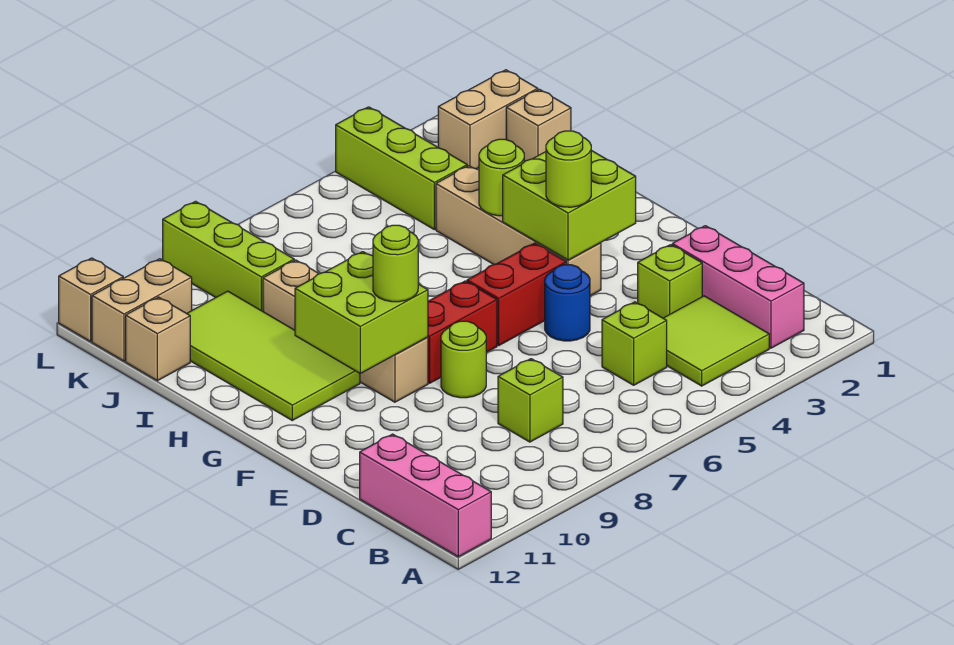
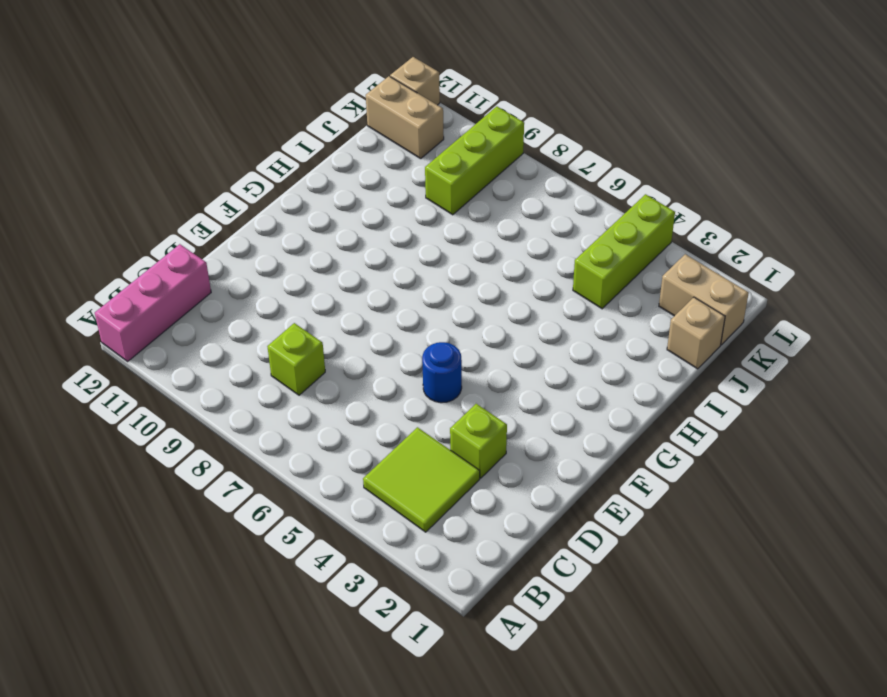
none -> pink 1x3 brick [672,226,804,348]
none -> lime 1x1 brick [602,302,667,385]
none -> lime 1x1 round brick [441,321,486,398]

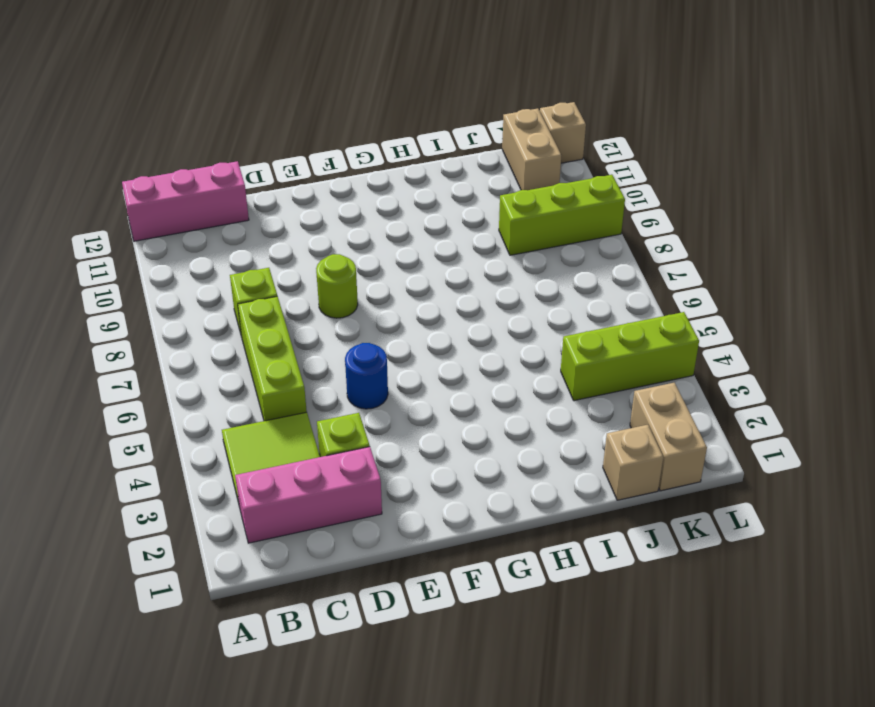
lime 1x3 brick [238,296,307,421] -> lime 1x1 brick [602,302,667,385]
none -> tan 1x4 brick [436,166,601,296]
none -> red 1x2 brick [467,243,566,345]
none -> red 1x2 brick [428,281,497,383]

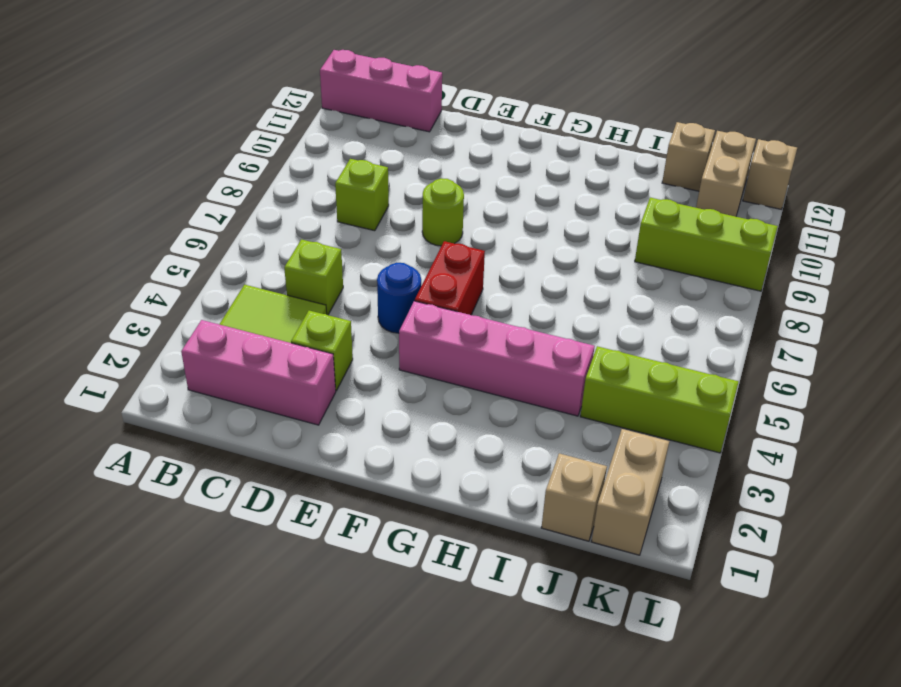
pink 1x4 brick [399,301,595,416] -> tan 1x4 brick [436,166,601,296]
none -> red 1x2 brick [428,281,497,383]
none -> tan 1x4 brick [263,260,428,402]
none -> lime 2x4 tile [187,291,360,420]

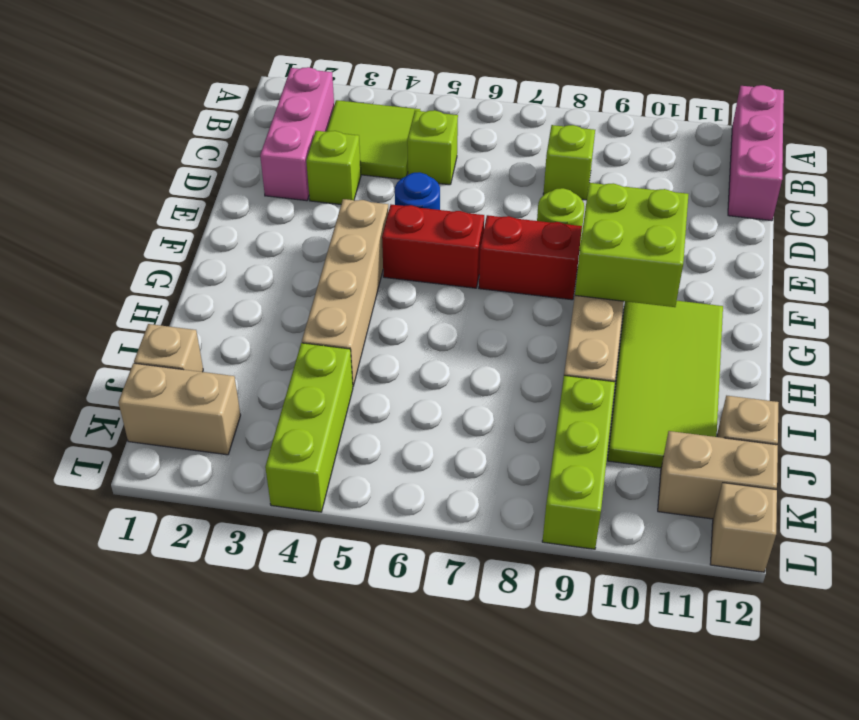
none -> lime 2x2 brick [503,150,636,260]
none -> lime 1x1 round brick [479,139,524,216]
none -> lime 1x1 round brick [546,131,591,207]

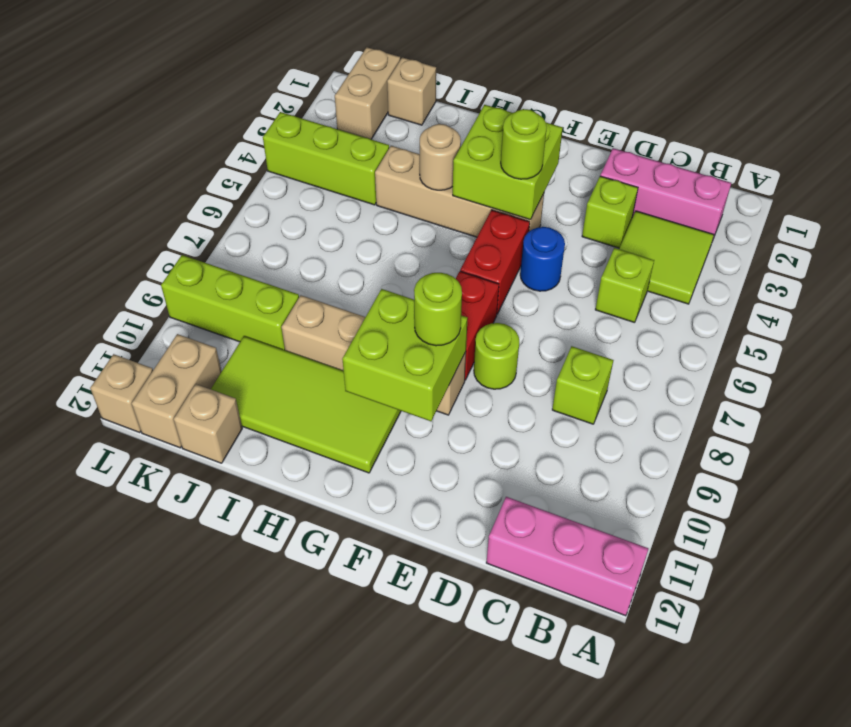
tan 1x1 round brick [420,124,461,190] -> lime 1x1 round brick [479,139,524,216]

